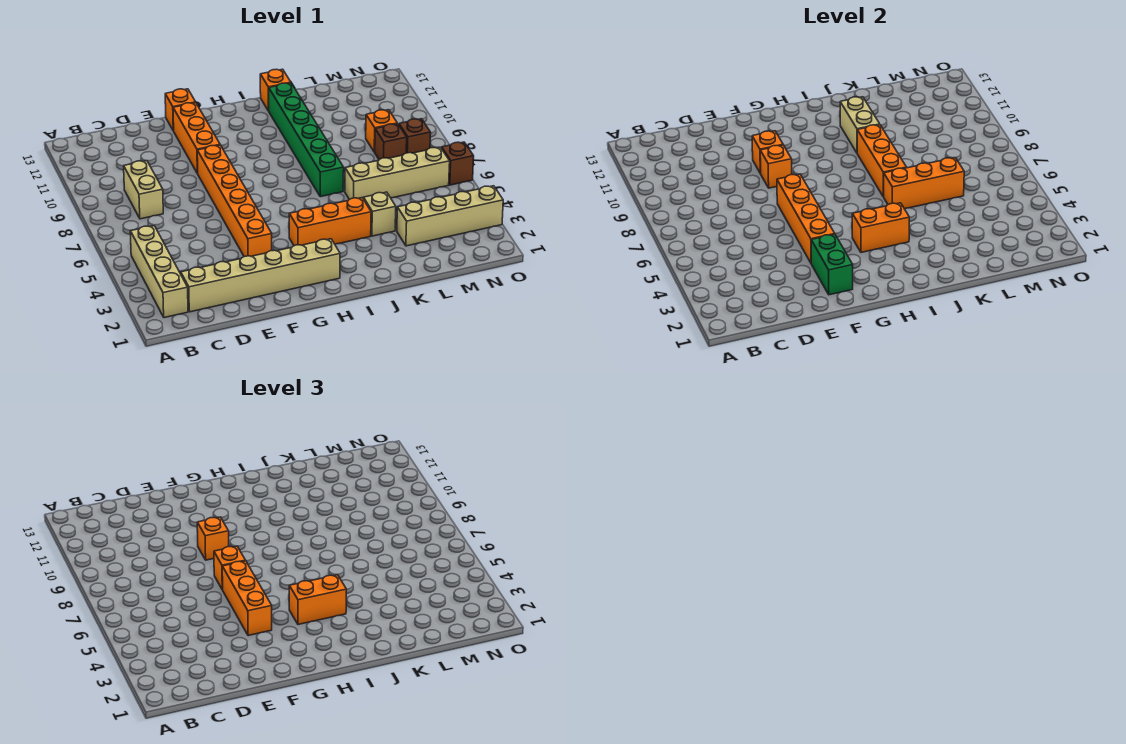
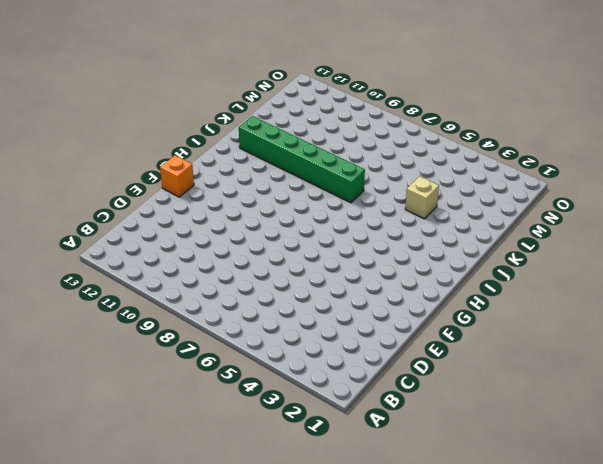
none -> tan 1x4 brick [130,226,188,318]
none -> tan 1x6 brick [181,239,340,312]
none -> tan 1x2 brick [124,161,163,219]

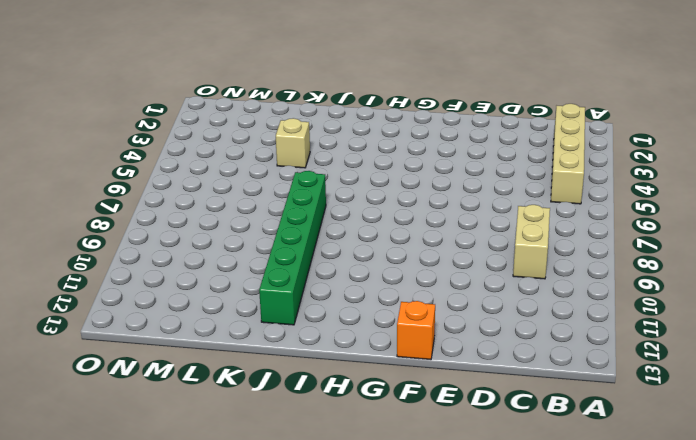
none -> tan 1x6 brick [181,239,340,312]
none -> orange 1x6 brick [197,145,272,257]
none -> orange 1x3 brick [173,103,220,173]

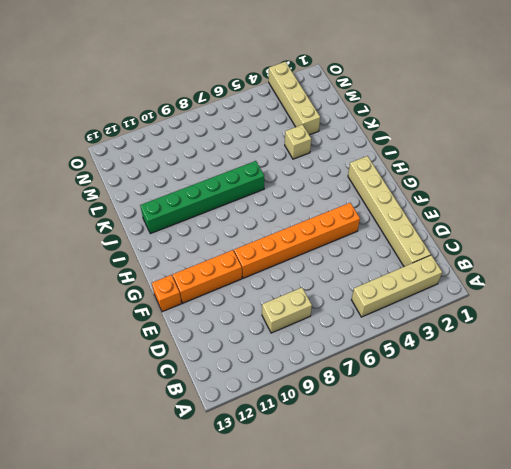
none -> orange 1x3 brick [289,198,371,246]
none -> orange 1x1 brick [260,69,291,111]
none -> tan 1x4 brick [345,147,450,199]

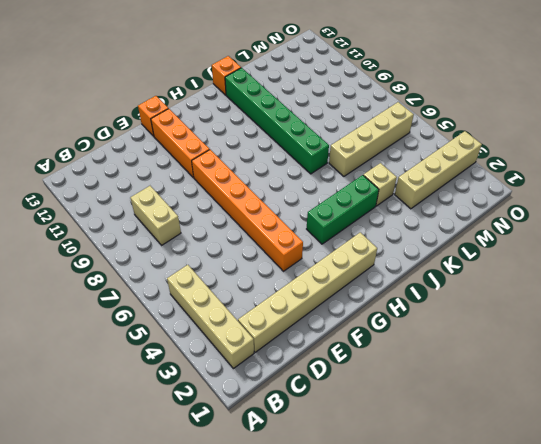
green 1x3 brick [307,175,379,244] -> orange 1x3 brick [289,198,371,246]
none -> brown 1x1 brick [375,124,407,159]
none -> orange 1x1 brick [366,110,397,152]
none -> brown 1x1 brick [399,119,431,153]

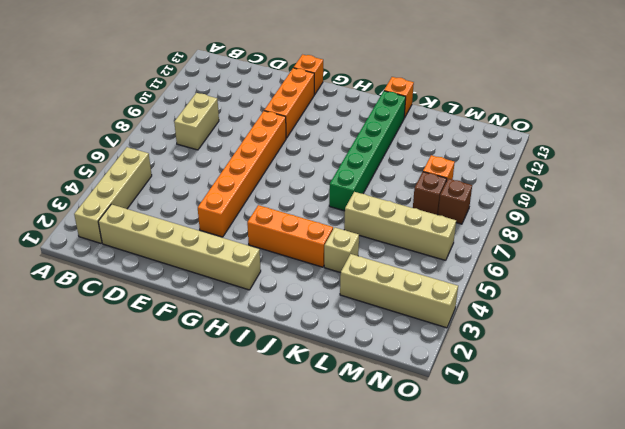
none -> brown 1x1 brick [442,142,474,185]
none -> green 1x2 brick [811,234,853,295]
none -> orange 1x4 brick [777,174,835,263]

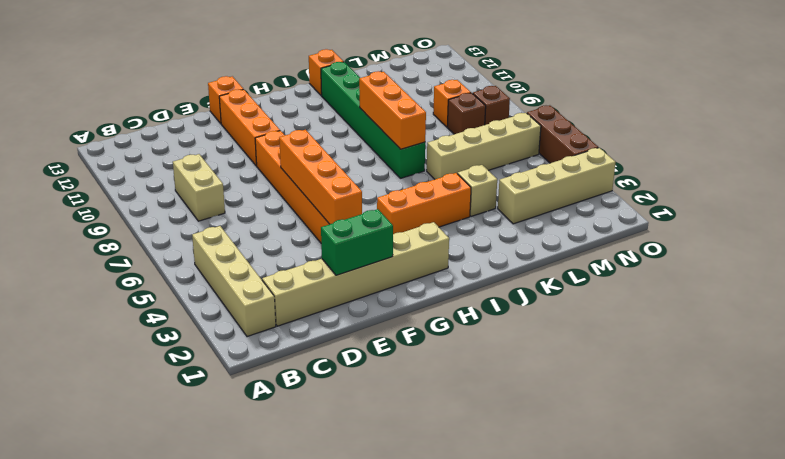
green 1x2 brick [321,209,393,275] -> green 1x2 brick turned to [811,234,853,295]
brown 1x3 brick [527,105,598,163] -> brown 1x1 brick [442,142,474,185]
none -> orange 1x1 brick [760,145,792,188]
none -> orange 1x1 brick [752,131,783,173]
none -> orange 1x2 brick [852,203,909,252]

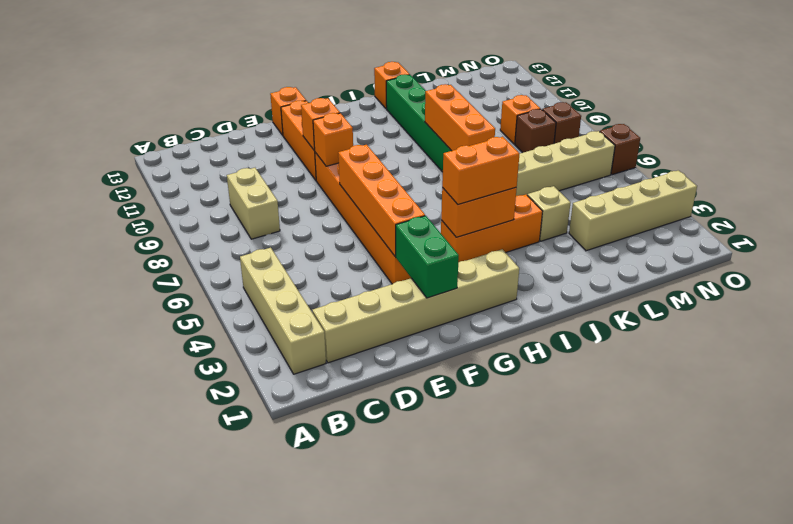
none -> orange 1x3 brick [884,158,964,209]
none -> tan 1x2 brick [840,97,880,153]
none -> orange 1x3 brick [222,561,272,636]

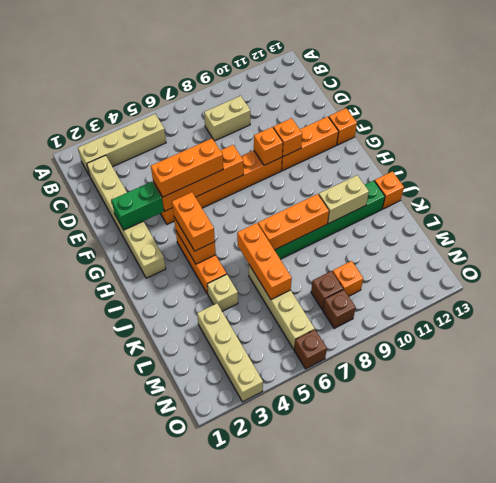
none -> orange 1x1 brick [214,546,246,590]
none -> orange 1x1 brick [197,517,229,560]

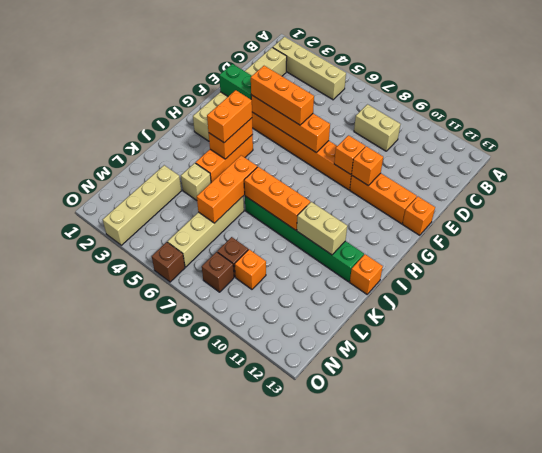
none -> orange 1x1 brick [214,546,246,590]
none -> orange 1x1 brick [197,517,229,560]

